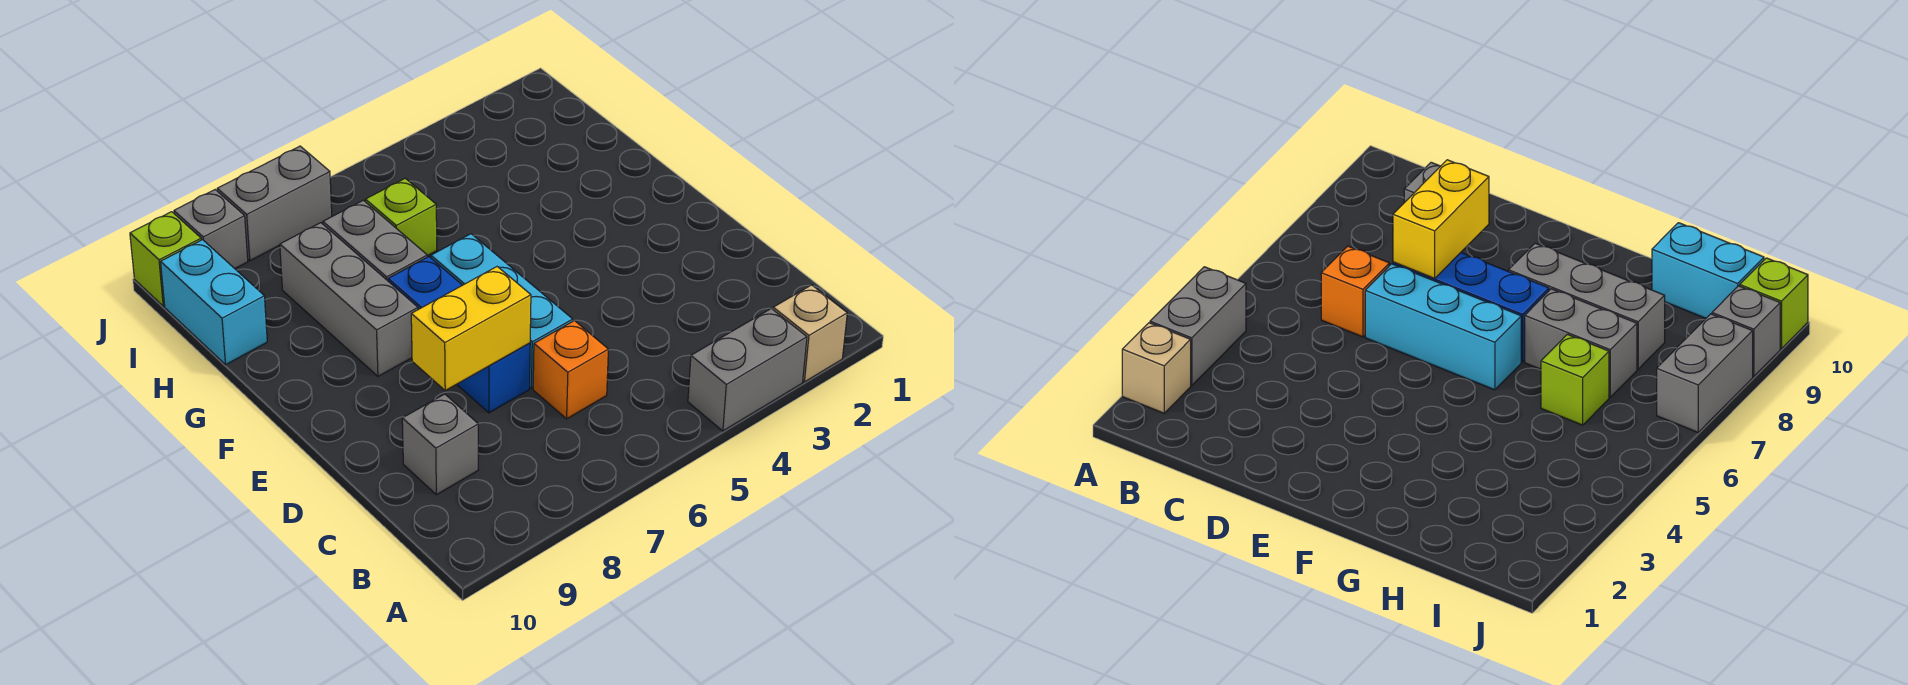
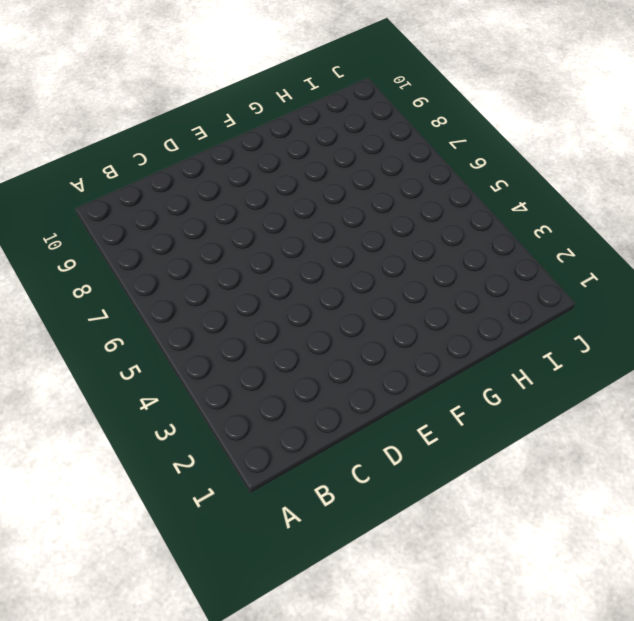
none -> tan 1x1 brick [773,285,847,382]
none -> grey 1x2 brick [688,309,807,431]
none -> orange 1x1 brick [533,321,608,419]

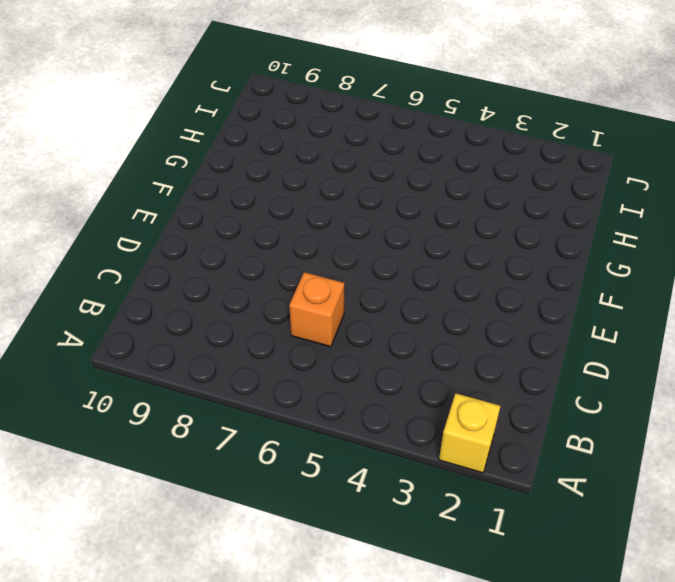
yellow 1x1 brick [439,393,501,473] -> tan 1x1 brick [773,285,847,382]
none -> grey 1x2 brick [688,309,807,431]
none -> grey 1x1 brick [402,394,478,495]
none -> cyan 1x3 brick [431,234,573,388]

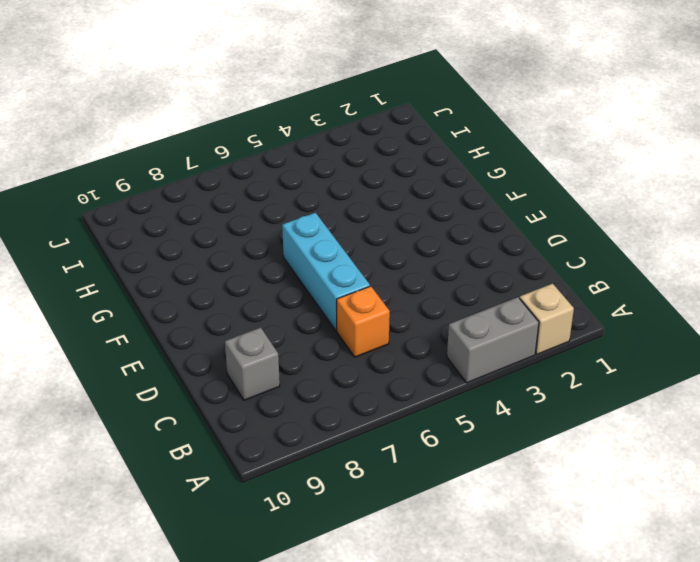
none -> blue 1x3 brick [388,257,530,413]
none -> grey 1x3 brick [280,223,418,376]
none -> grey 1x2 brick [323,200,427,281]

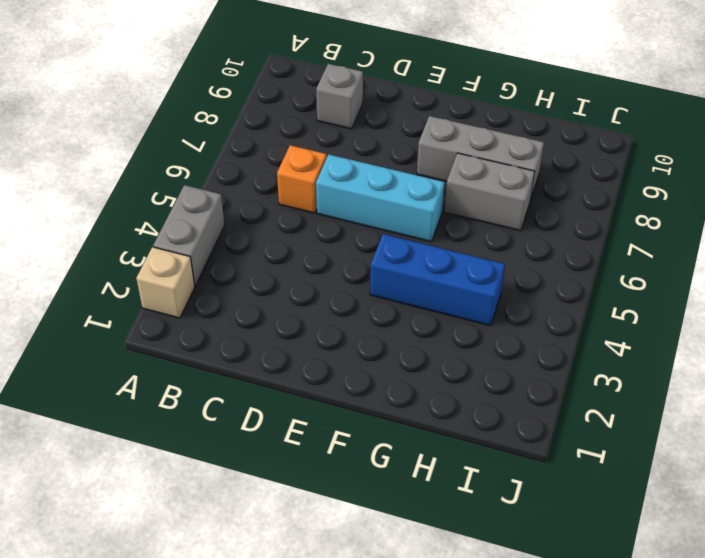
blue 1x3 brick [370,234,505,326] -> blue 1x3 brick moved to [388,257,530,413]
none -> lime 1x1 brick [365,178,437,256]
none -> cyan 1x2 brick [161,240,267,365]
none -> grey 1x2 brick [217,146,332,261]

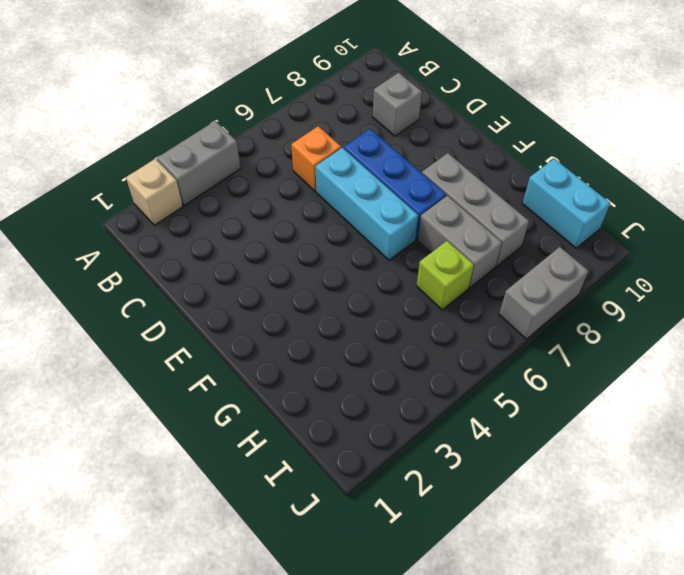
none -> grey 1x1 brick [174,190,248,269]
none -> lime 1x1 brick [130,212,201,306]
none -> yellow 1x2 brick [411,267,531,390]

